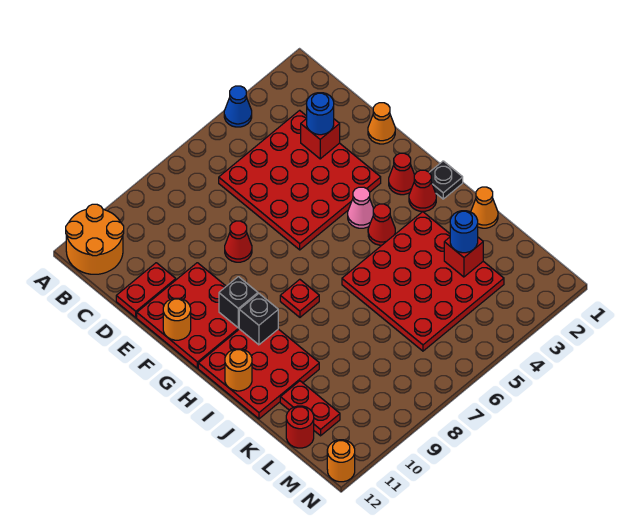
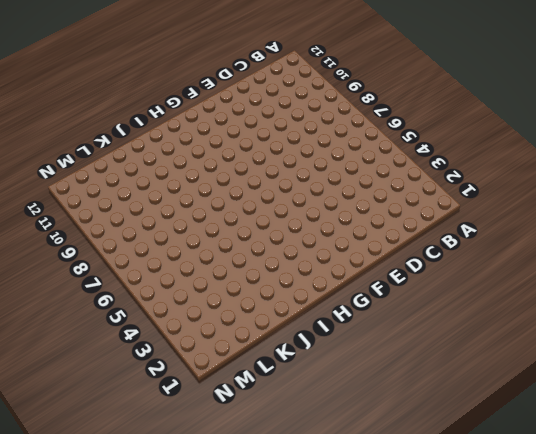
none -> blue 1x1 cone [224,86,252,127]
none -> orange 2x2 round brick [66,204,124,274]
none -> red 4x4 plate [219,110,381,250]

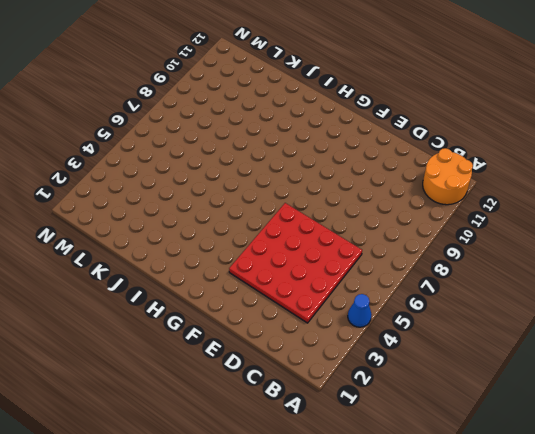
none -> red 1x2 plate [116,263,176,318]
none -> orange 1x1 cone [368,103,395,144]
none -> red 1x1 cone [225,221,252,262]

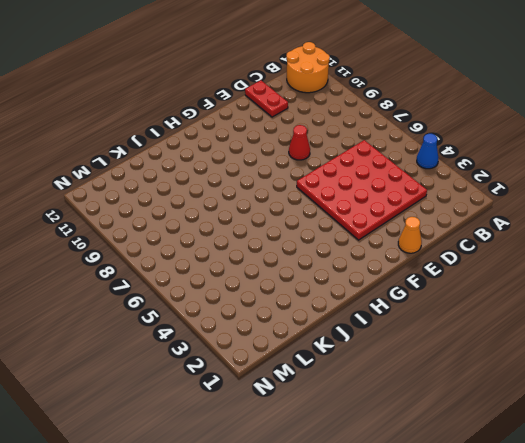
none -> red 3x3 plate [137,263,239,368]
none -> red 1x1 cone [389,153,414,195]
none -> pink 1x1 cone [348,187,374,228]

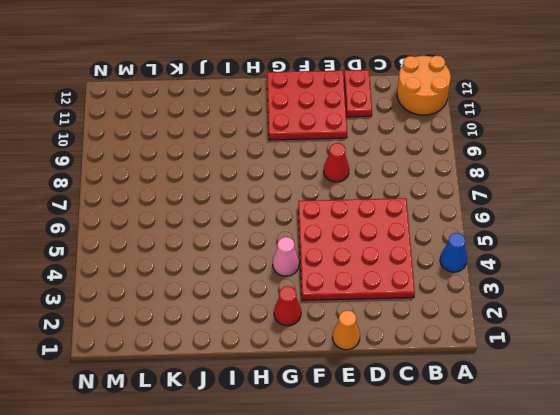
none -> black 1x1 plate [429,161,463,199]
none -> red 1x1 cone [409,170,436,211]
none -> red 1x1 cone [368,204,395,245]

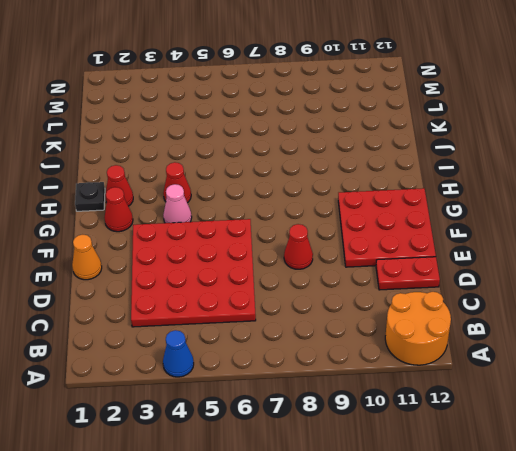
none -> red 1x1 plate [280,279,319,317]
none -> red 3x3 plate [198,329,319,419]
none -> red 4x4 plate [342,212,504,351]

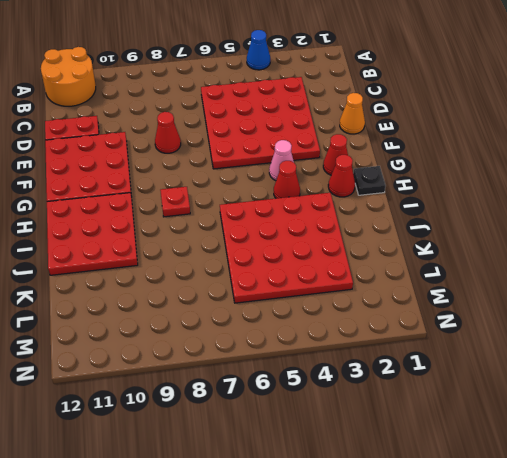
none -> orange 1x1 cone [471,187,498,228]
none -> red 1x2 plate [280,381,340,436]
none -> red 1x1 round brick [286,406,314,448]

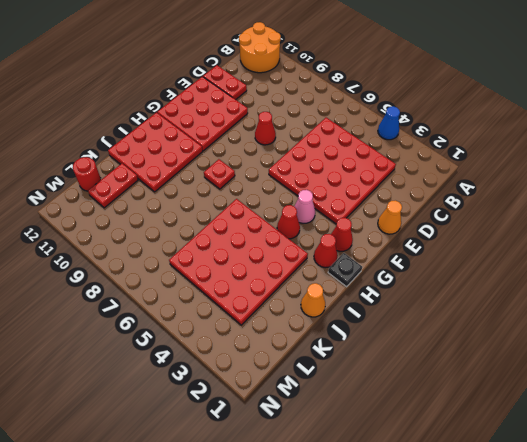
none -> orange 1x1 round brick [327,440,355,482]
none -> red 1x1 brick [301,119,340,159]
none -> orange 1x1 round brick [163,298,191,340]

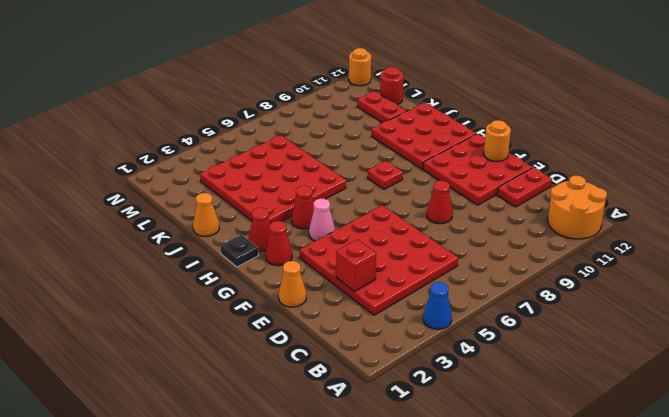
none -> black 1x1 brick [219,277,258,328]
none -> black 1x1 brick [239,294,278,345]
none -> orange 1x1 round brick [225,349,252,391]

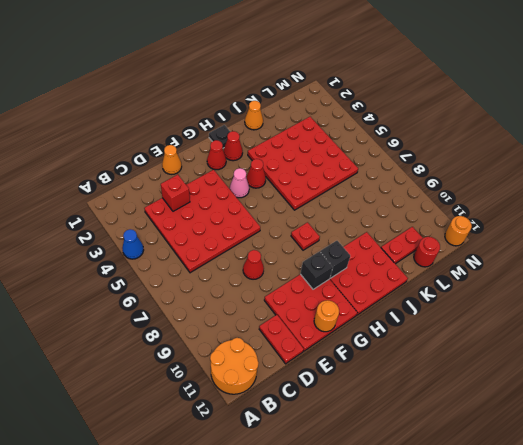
none -> orange 1x1 round brick [225,349,252,391]
none -> red 1x1 brick [444,237,483,277]
none -> blue 1x1 round brick [307,93,334,135]

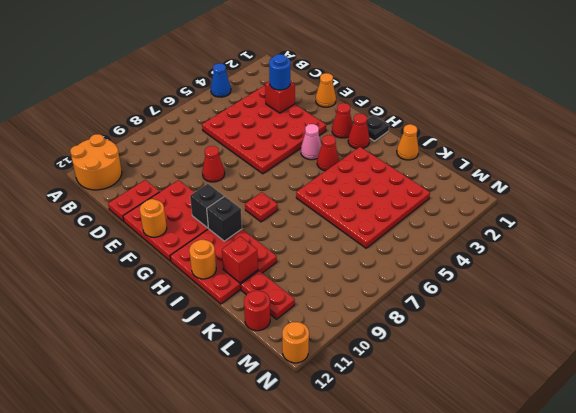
red 1x1 brick [222,236,258,283] -> red 1x1 brick moved to [444,237,483,277]
none -> blue 1x1 round brick [450,211,478,253]

